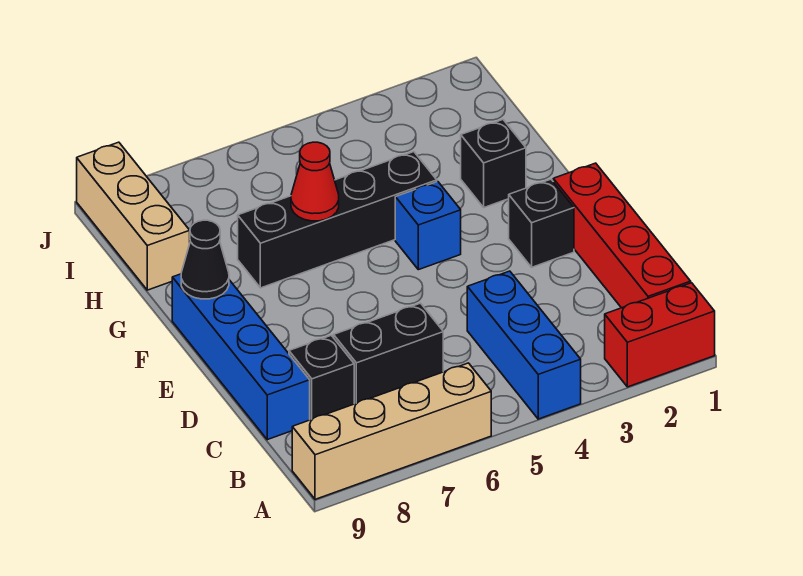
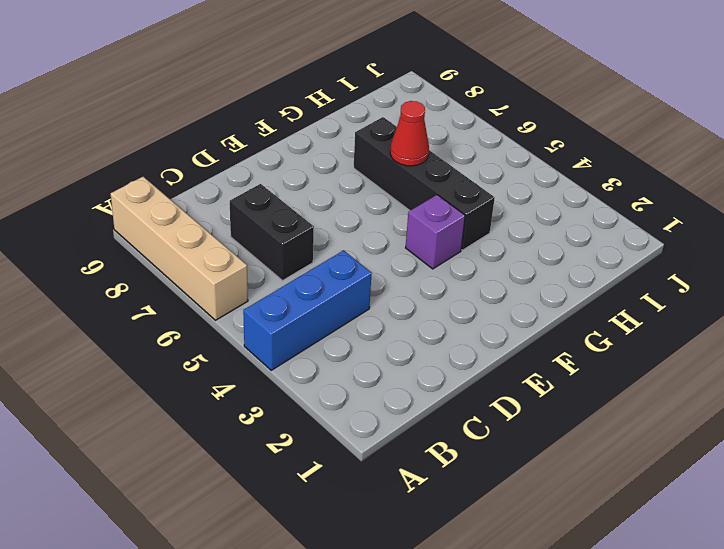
purple 1x1 brick [406,195,465,269] -> blue 1x1 brick [395,182,461,270]
none -> red 1x2 brick [605,283,715,387]
none -> red 1x4 brick [553,163,691,308]
none -> black 1x1 brick [289,335,354,420]

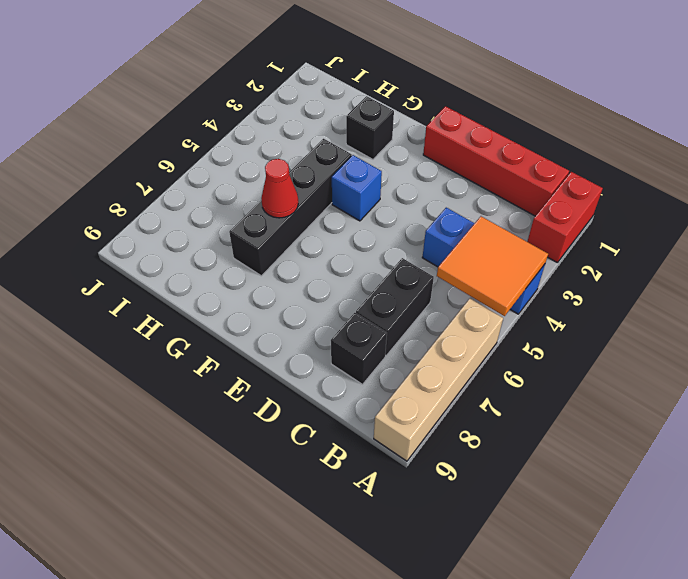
orange 2x2 tile [437,216,548,316] -> none
none -> blue 1x4 brick [172,274,310,440]
none -> black 1x1 brick [509,179,574,267]
none -> tan 1x3 brick [77,142,190,290]

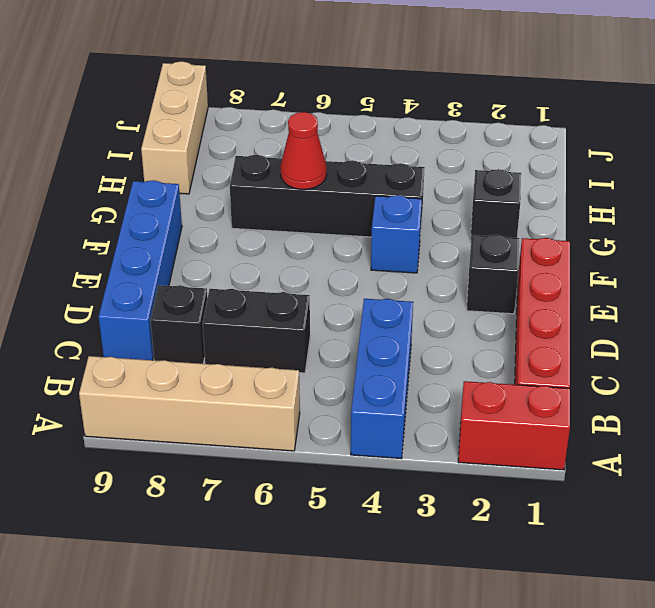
none -> black 1x1 cone [181,220,229,299]

